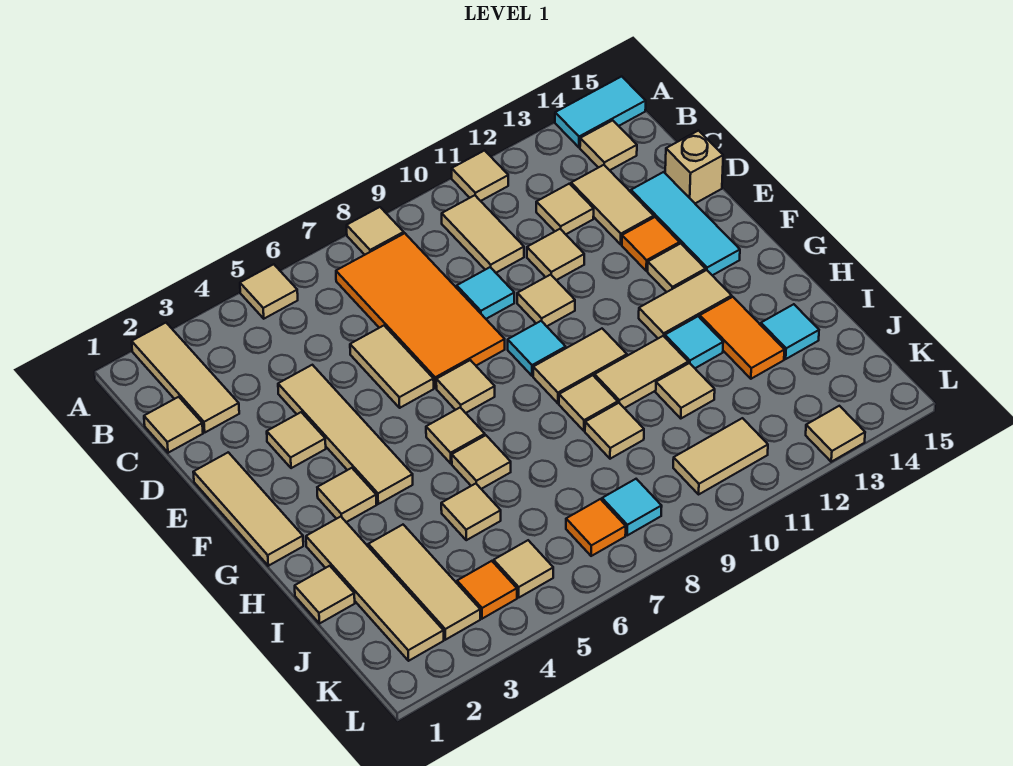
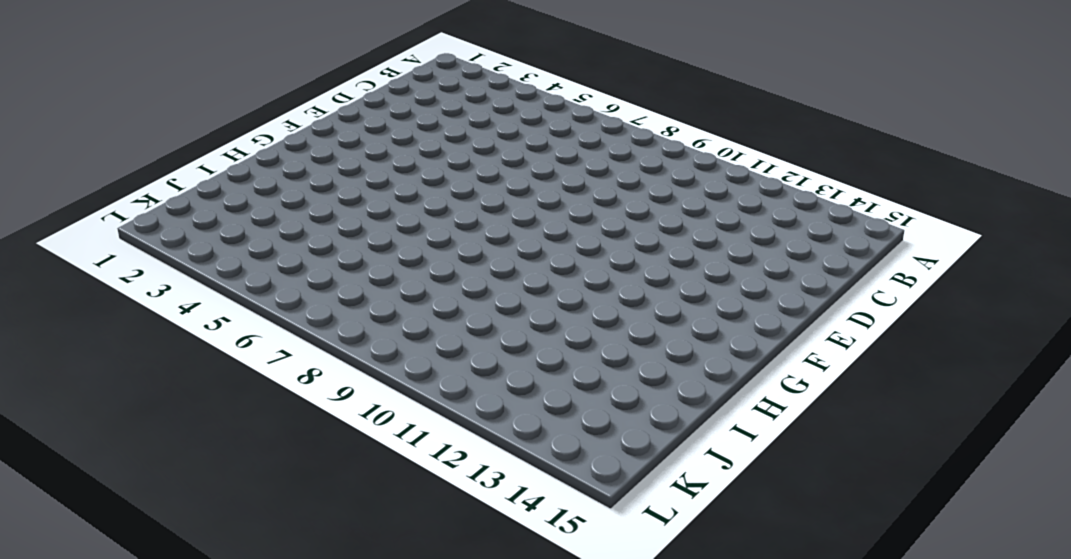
none -> tan 1x3 tile [132,323,239,432]
none -> tan 1x1 tile [240,264,298,319]
none -> tan 1x1 tile [347,207,404,255]
none -> tan 1x1 tile [452,151,508,201]

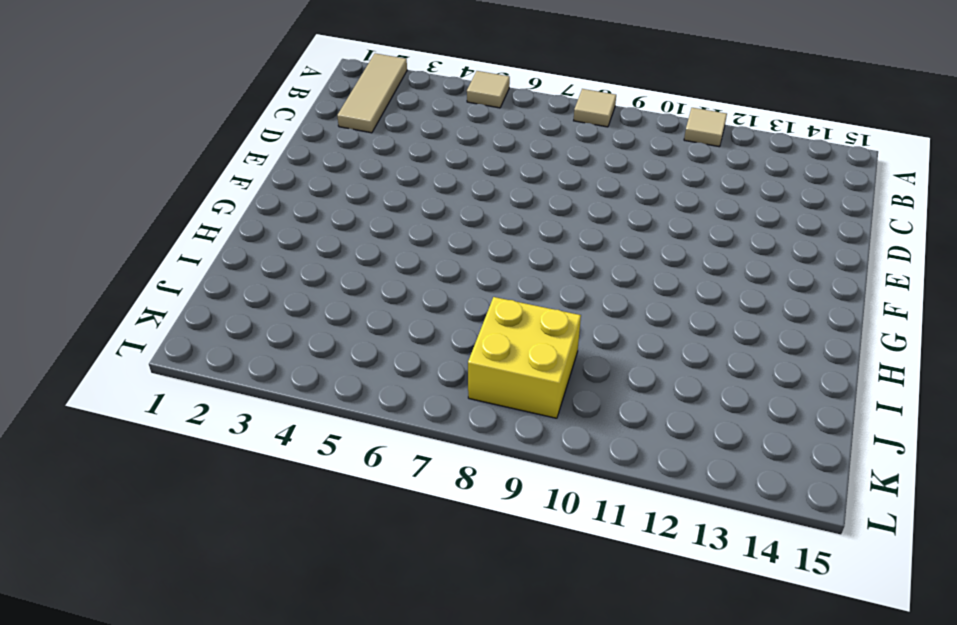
yellow 2x2 brick [468,297,581,418] -> cyan 1x1 tile [602,479,662,535]
none -> cyan 1x2 tile [555,76,646,147]
none -> orange 2x4 tile [336,233,505,388]
none -> tan 1x2 tile [442,195,524,273]
none -> tan 1x1 tile [580,120,637,170]

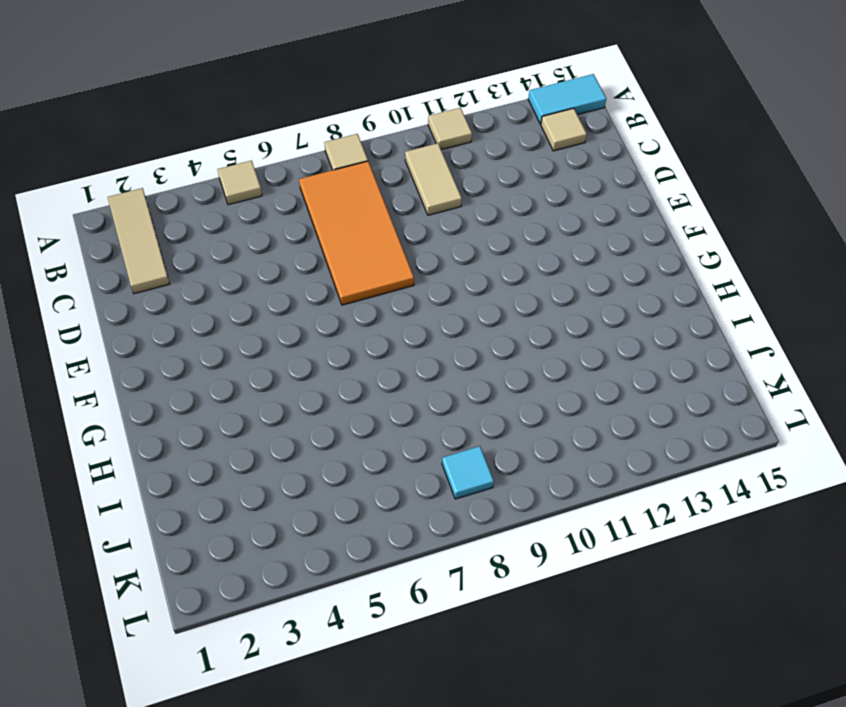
none -> tan 1x1 tile [144,397,203,453]
none -> tan 1x1 tile [536,184,594,234]
none -> tan 1x2 tile [571,165,654,244]
none -> tan 1x4 tile [278,365,413,504]

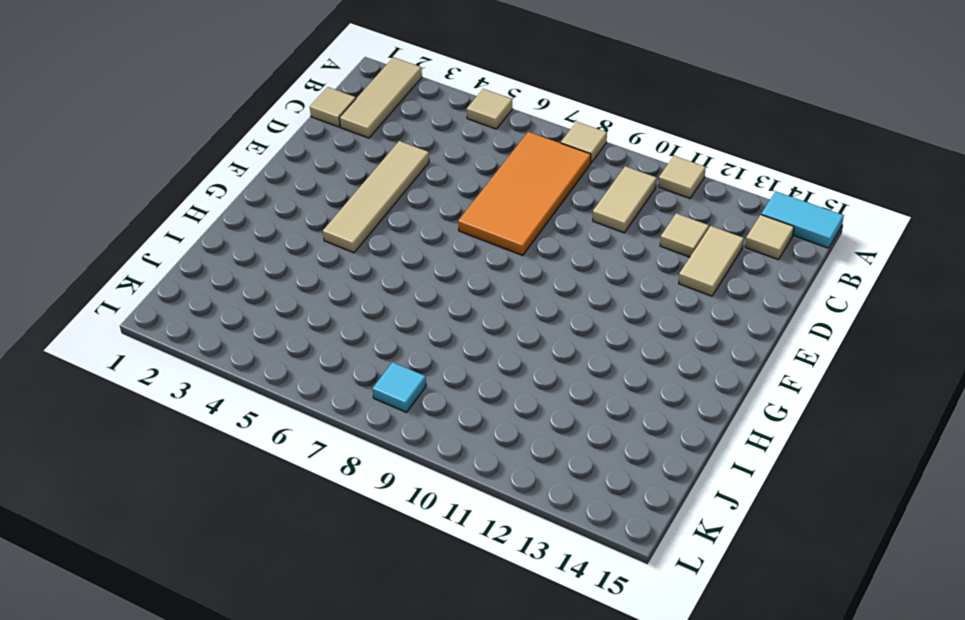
none -> tan 1x2 tile [350,326,434,408]
none -> cyan 1x1 tile [457,267,514,319]
none -> tan 1x1 tile [527,229,584,280]
none -> cyan 1x3 tile [631,172,740,275]

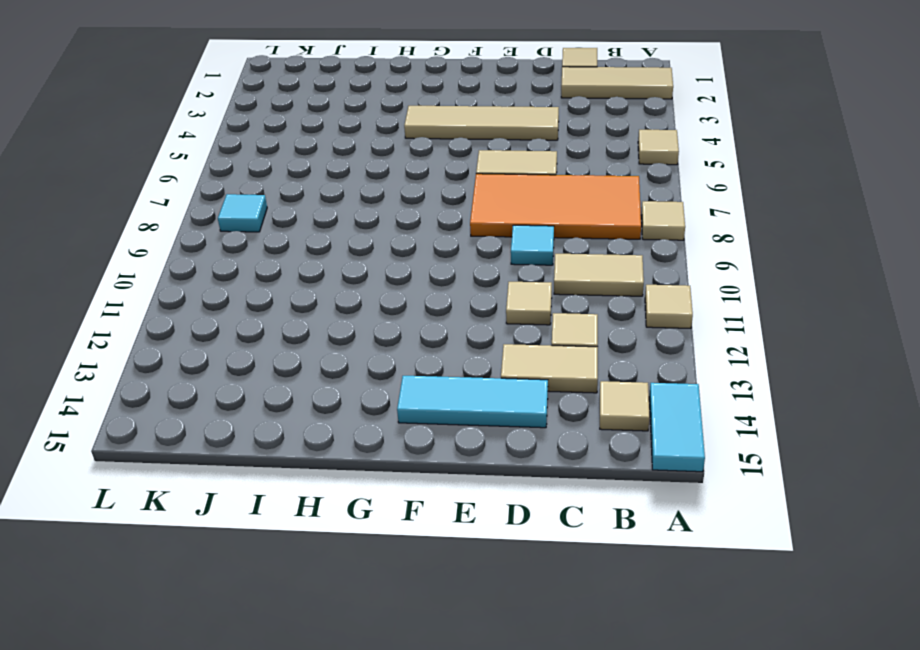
none -> tan 1x1 brick [665,131,723,203]
none -> tan 1x3 tile [193,452,303,566]
none -> tan 1x1 tile [267,412,326,468]
none -> tan 1x1 tile [517,275,575,326]

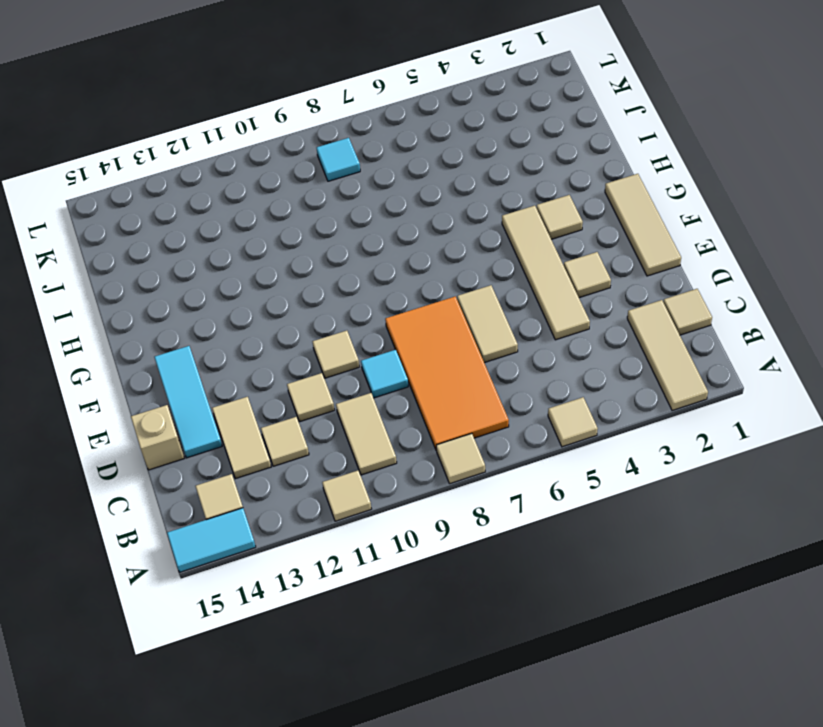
none -> orange 1x1 tile [622,217,680,271]
none -> tan 1x1 tile [436,360,495,413]
none -> cyan 1x1 tile [508,321,566,376]
none -> tan 1x1 tile [648,243,705,292]

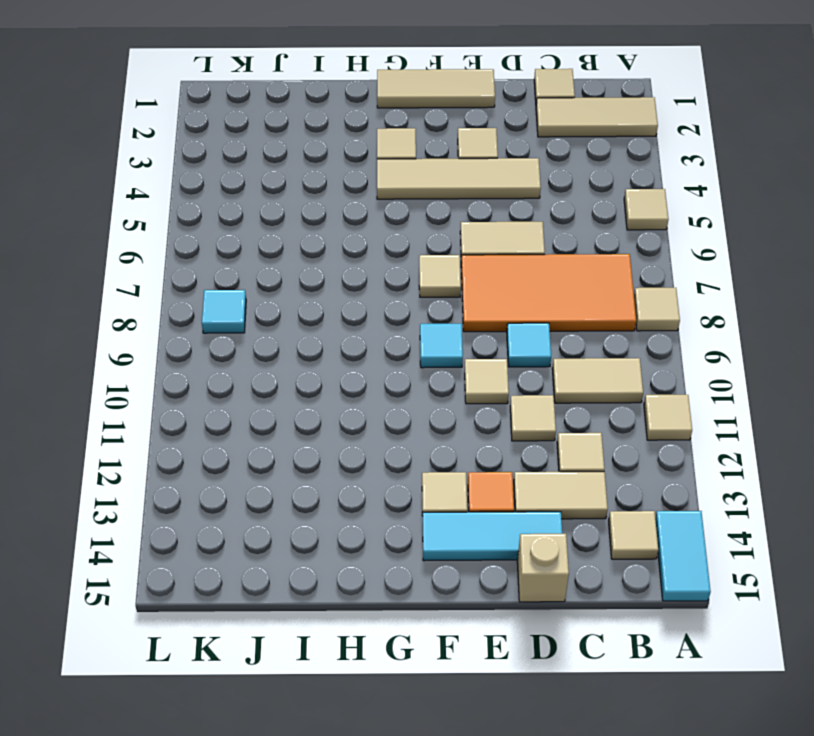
none -> tan 1x1 tile [426,408,485,463]
none -> tan 1x2 tile [533,329,627,403]
none -> tan 1x2 tile [639,270,732,338]
none -> tan 1x4 tile [306,517,444,661]

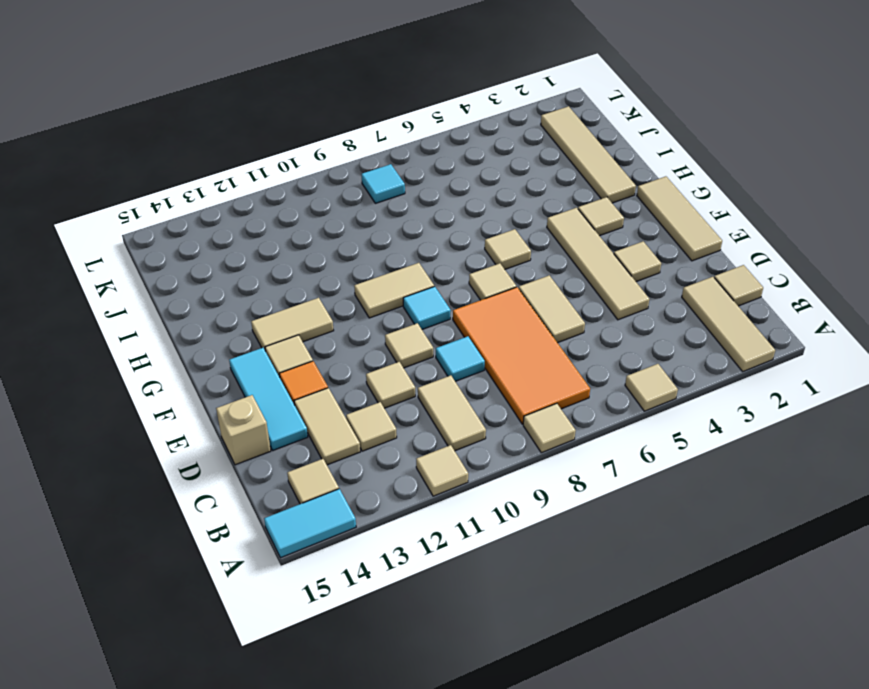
none -> tan 1x1 tile [452,435,511,489]
none -> tan 1x1 tile [559,375,618,431]
none -> tan 1x2 tile [595,336,688,408]
none -> cyan 1x1 tile [665,316,723,368]

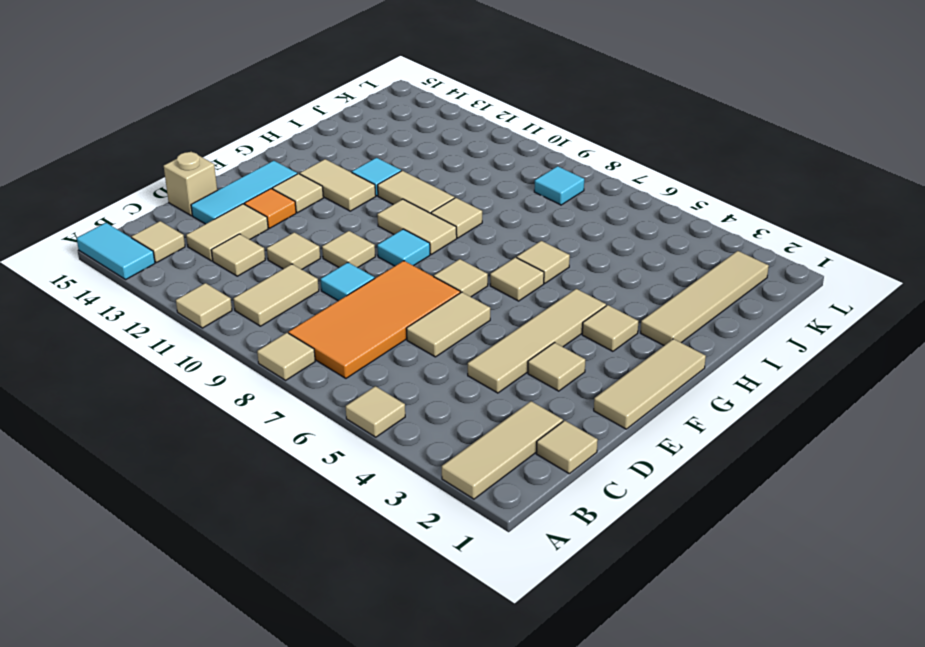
none -> orange 1x2 tile [700,297,784,379]
none -> tan 1x1 tile [295,566,355,624]
none -> tan 1x3 tile [368,525,480,640]
none -> tan 1x1 tile [441,484,501,540]

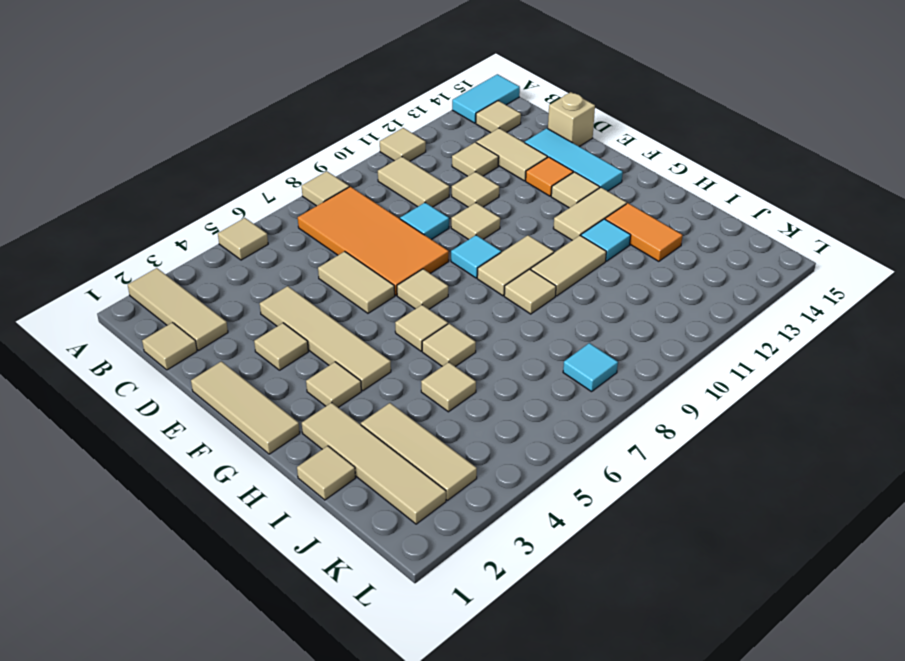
none -> tan 1x1 tile [585,403,644,459]
none -> tan 1x1 tile [656,363,715,418]
none -> cyan 1x1 tile [761,304,819,359]
none -> orange 1x1 tile [457,561,517,619]

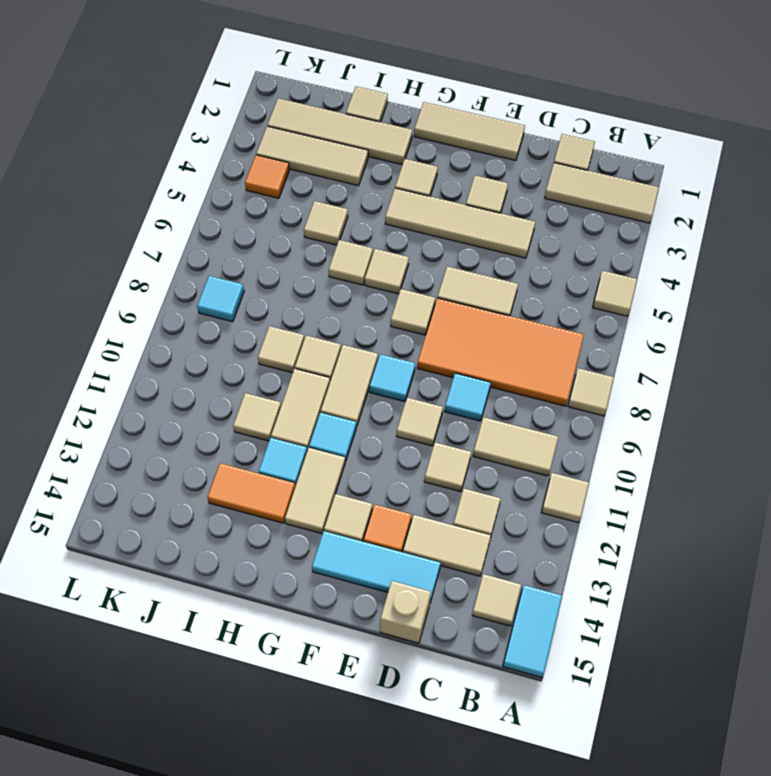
cyan 1x1 tile [309,412,356,461] -> cyan 1x1 tile moved to [761,304,819,359]
none -> tan 1x1 tile [494,540,553,597]
none -> orange 1x1 tile [566,499,626,556]
none -> tan 1x2 tile [673,418,768,494]
none -> tan 1x1 tile [806,406,865,462]

